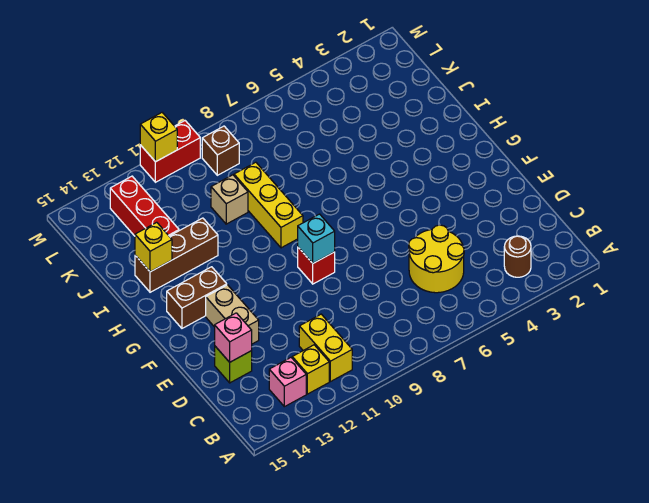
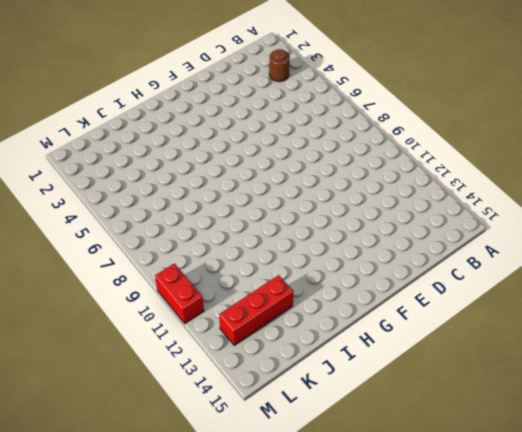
none -> yellow 1x2 brick [299,314,352,382]
none -> yellow 1x1 brick [292,345,329,394]
none -> pink 1x1 brick [269,358,306,407]

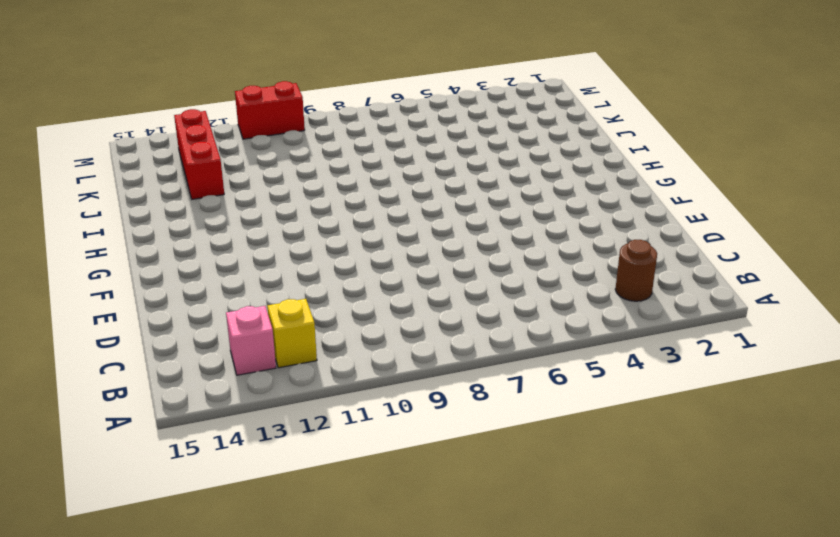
none -> yellow 1x2 brick [299,314,352,382]
none -> yellow 2x2 round brick [409,225,464,293]
none -> lime 1x1 brick [215,346,252,383]

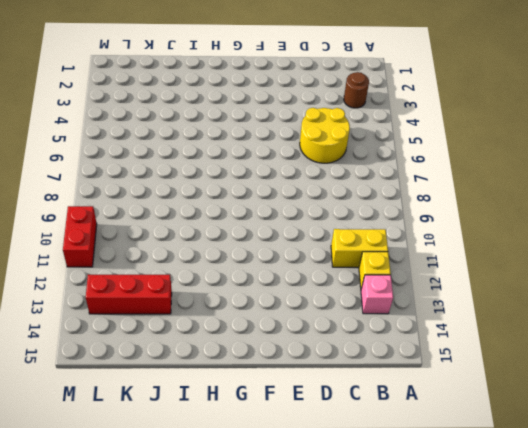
none -> lime 1x1 brick [215,346,252,383]
none -> tan 1x2 brick [206,285,259,344]
none -> red 1x1 brick [298,247,335,284]

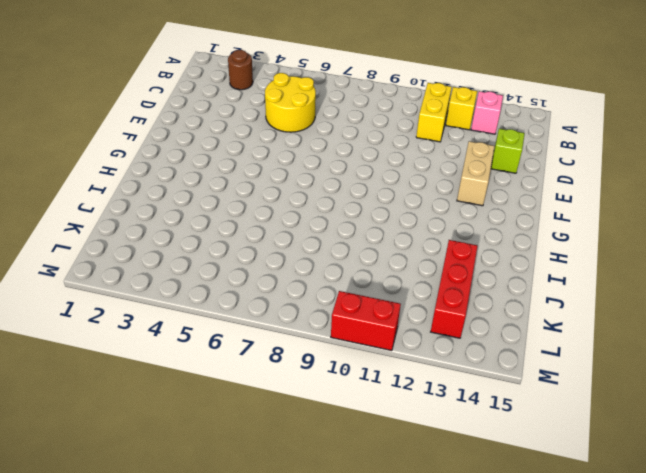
none -> red 1x1 brick [298,247,335,284]
none -> brown 1x2 brick [167,267,227,328]
none -> yellow 1x3 brick [234,162,303,248]

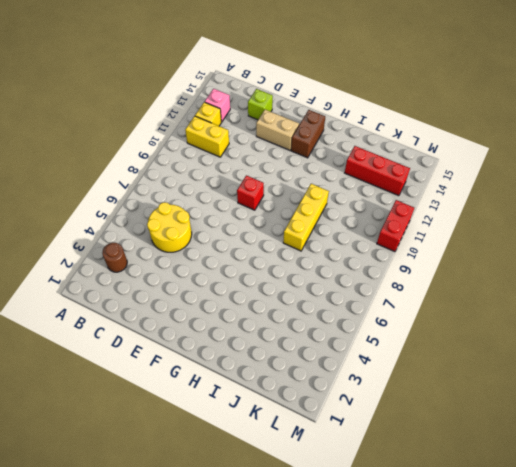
yellow 1x3 brick [283,184,329,251] -> yellow 1x3 brick turned to [234,162,303,248]
none -> brown 1x3 brick [135,218,218,292]
none -> tan 1x1 brick [211,175,248,224]
none -> brown 1x1 brick [202,126,239,175]

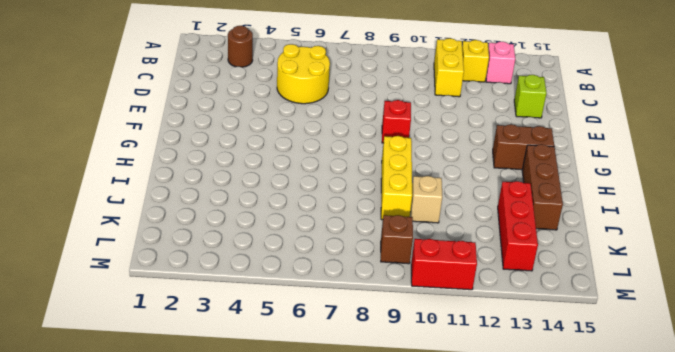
brown 1x3 brick [522,144,563,230] -> brown 1x3 brick turned to [135,218,218,292]
none -> tan 1x2 brick [206,285,259,344]
none -> pink 1x1 brick [215,313,252,362]
none -> cyan 1x1 brick [298,214,335,263]

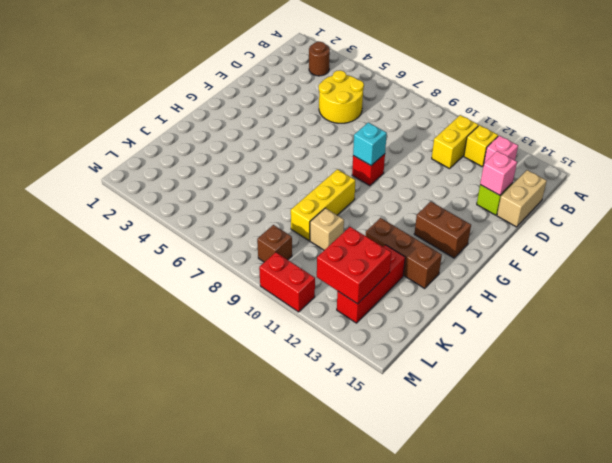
tan 1x2 brick [497,170,547,227] -> tan 1x2 brick moved to [206,285,259,344]
red 2x2 brick [317,227,392,304] -> none
none -> yellow 1x1 brick [135,222,172,272]
none -> yellow 1x1 brick [140,113,177,162]

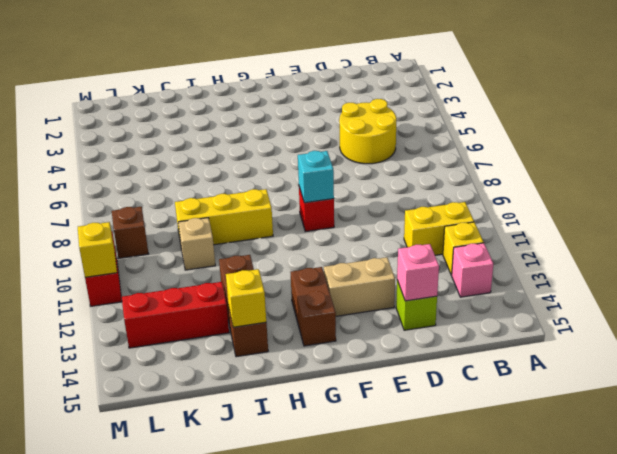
none -> brown 1x1 round brick [504,236,531,277]

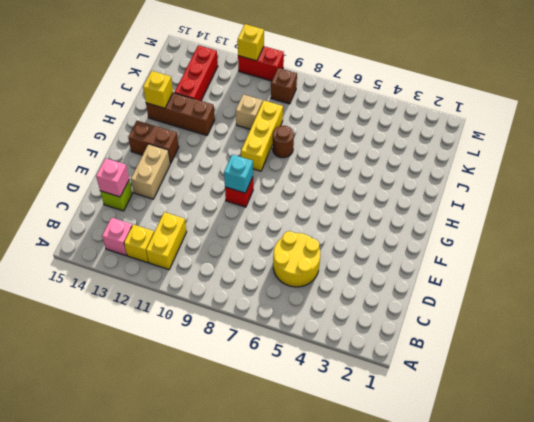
brown 1x1 round brick [273,126,294,158] -> brown 1x1 round brick moved to [504,236,531,277]

